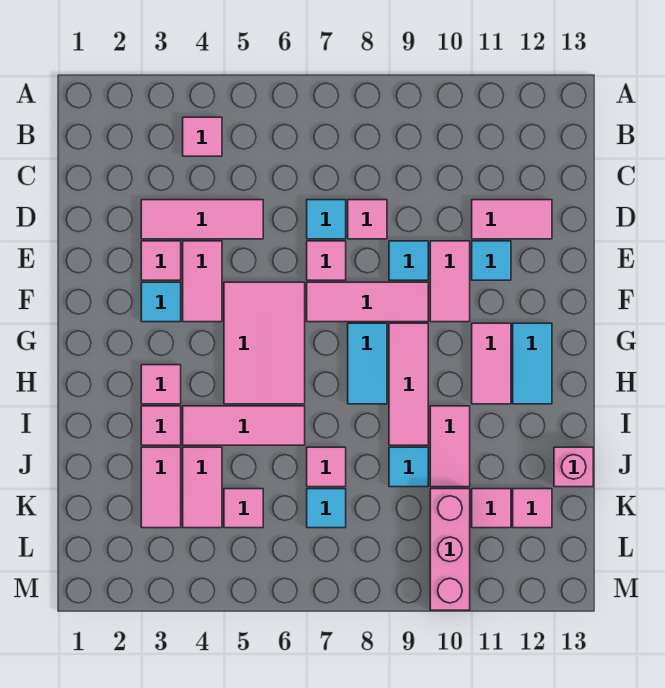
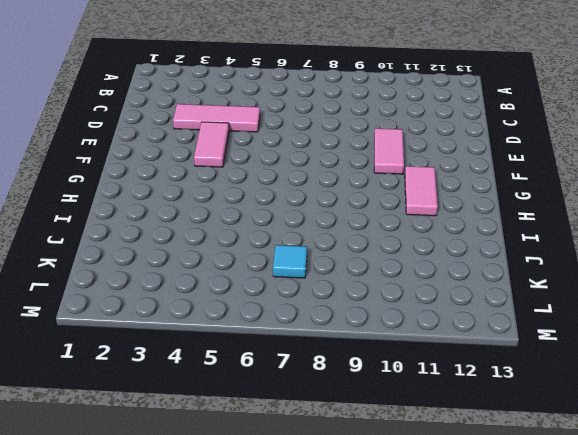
none -> pink 1x1 tile [183,117,222,156]
none -> cyan 1x1 tile [307,200,346,239]
none -> pink 1x1 tile [348,200,387,239]
none -> pink 1x2 tile [472,200,552,239]

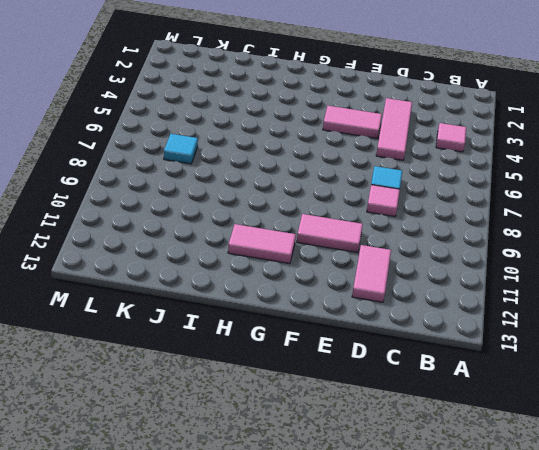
none -> pink 1x1 tile [141,241,181,280]
none -> pink 1x1 tile [307,241,346,280]
none -> cyan 1x1 tile [389,241,428,280]
none -> cyan 1x1 tile [472,241,511,280]

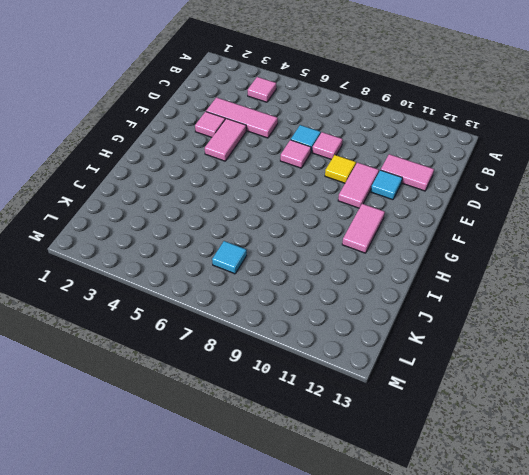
yellow 1x1 tile [325,155,356,183] -> cyan 1x1 tile [389,241,428,280]
none -> cyan 1x1 tile [141,282,181,322]
none -> pink 2x3 tile [224,282,305,404]
none -> pink 1x3 tile [307,282,428,322]
none -> cyan 1x2 tile [348,323,387,404]

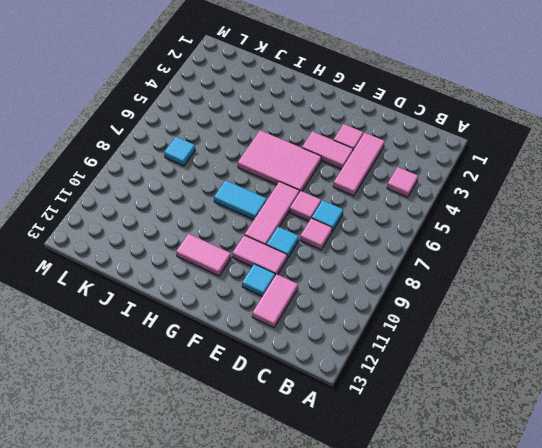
none -> cyan 1x1 tile [141,282,181,322]
none -> pink 1x3 tile [389,323,428,445]
none -> cyan 1x2 tile [513,323,552,404]
none -> pink 1x1 tile [141,365,181,404]

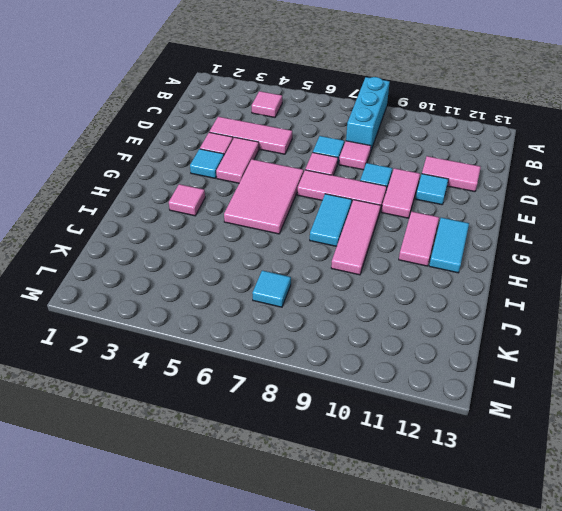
cyan 1x3 brick [346,77,390,152] -> none
none -> pink 1x1 tile [141,406,181,445]
none -> pink 1x3 tile [183,406,305,445]
none -> pink 1x2 tile [430,406,470,487]
none -> pink 1x2 tile [141,447,181,528]

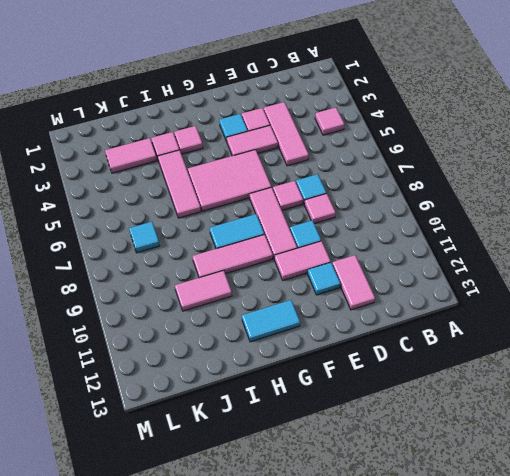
none -> pink 1x2 tile [472,323,511,404]
none -> pink 1x2 tile [183,447,222,528]
none -> pink 1x1 tile [307,447,346,487]
none -> cyan 1x1 tile [389,447,428,487]

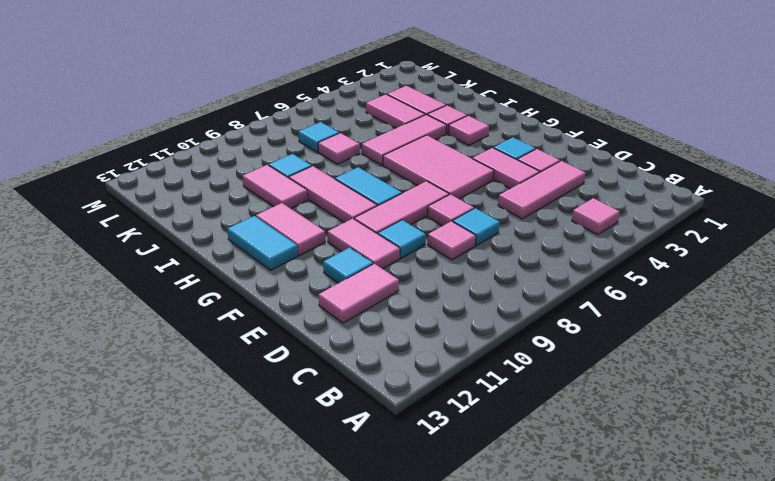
none -> pink 1x1 brick [554,447,593,487]
none -> pink 1x1 tile [224,489,263,528]
none -> pink 1x3 brick [430,489,470,610]
none -> pink 1x1 tile [472,489,511,528]

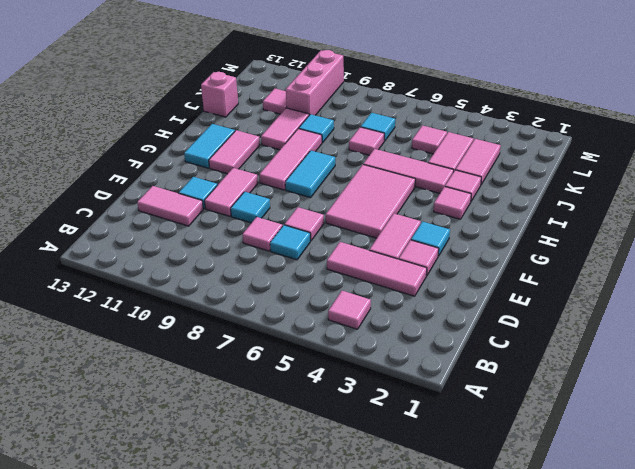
none -> pink 1x3 tile [307,282,428,322]
none -> pink 1x1 tile [513,489,552,528]

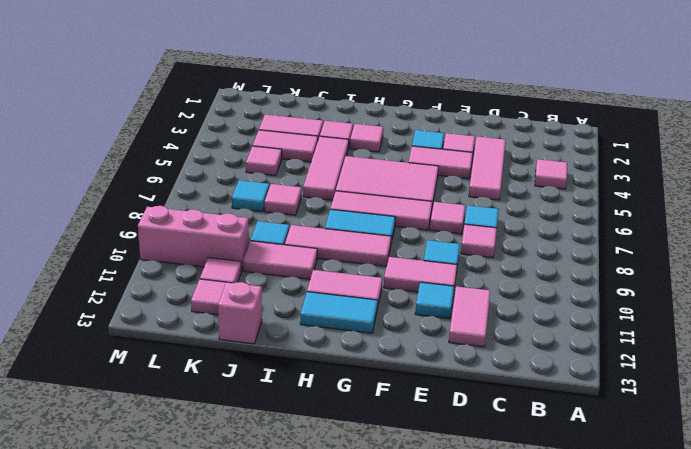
pink 1x3 tile [331,191,432,230] -> pink 1x3 tile turned to [307,282,428,322]

